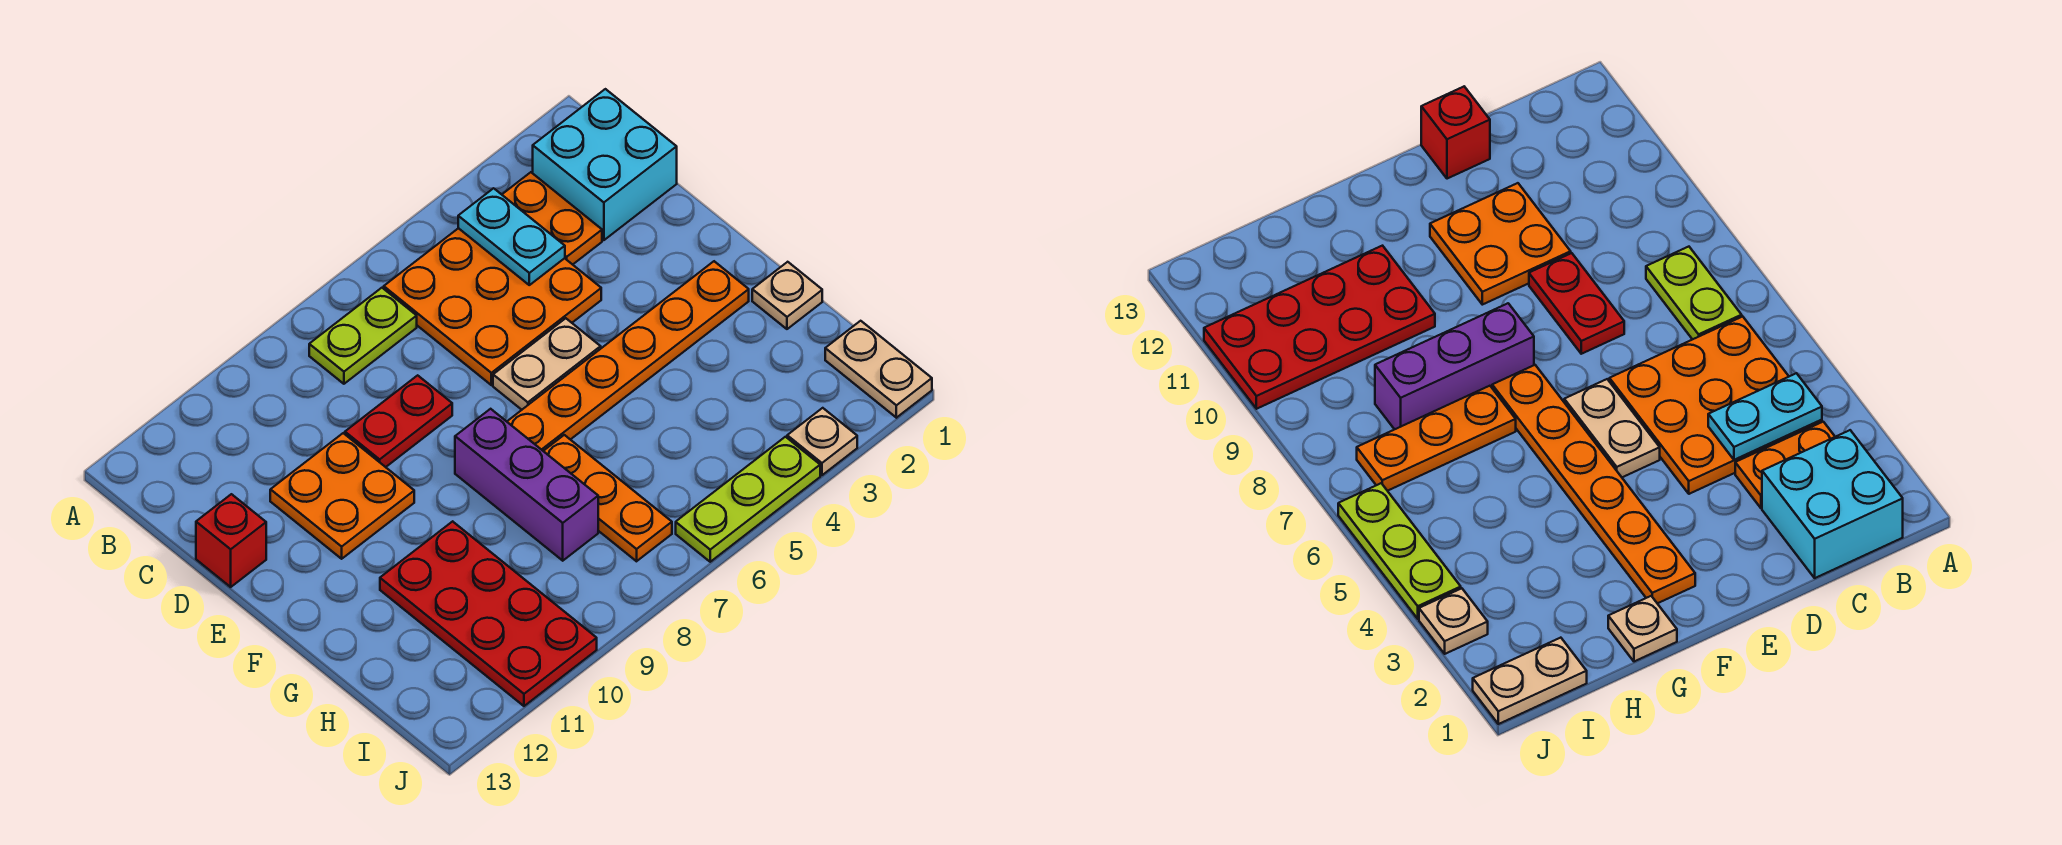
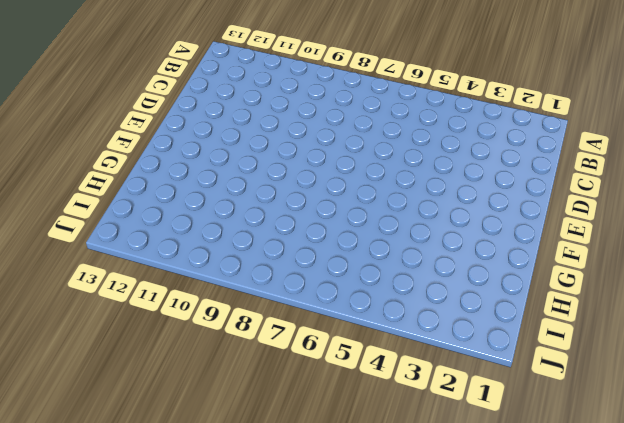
none -> cyan 2x2 brick [533,89,677,240]
none -> orange 1x2 plate [502,172,602,265]
none -> orange 3x3 plate [384,228,601,385]

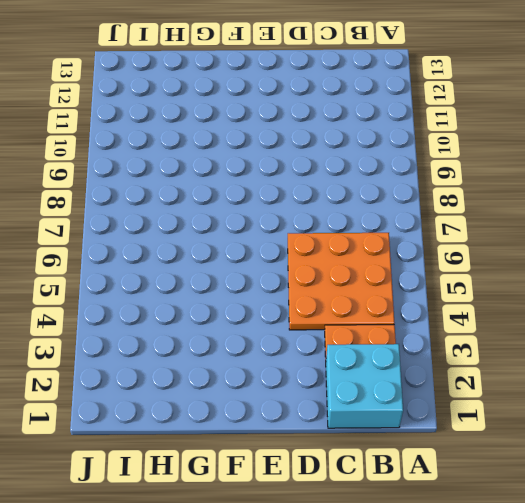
none -> lime 1x2 plate [309,288,417,384]
none -> red 1x2 plate [345,375,452,467]
none -> orange 2x2 plate [270,433,414,559]

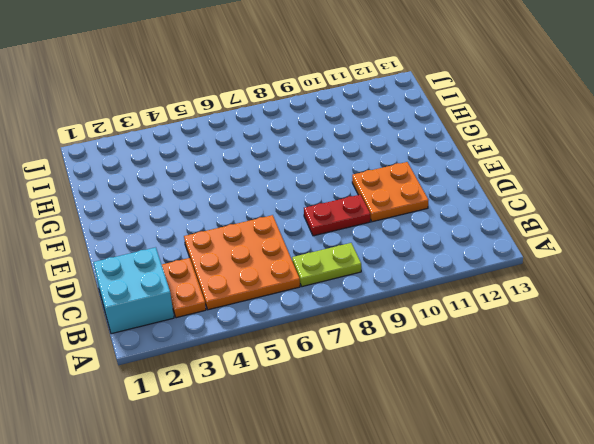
none -> red 1x1 brick [196,494,266,587]
none -> tan 1x2 plate [493,318,601,410]
none -> orange 1x6 plate [507,261,749,451]

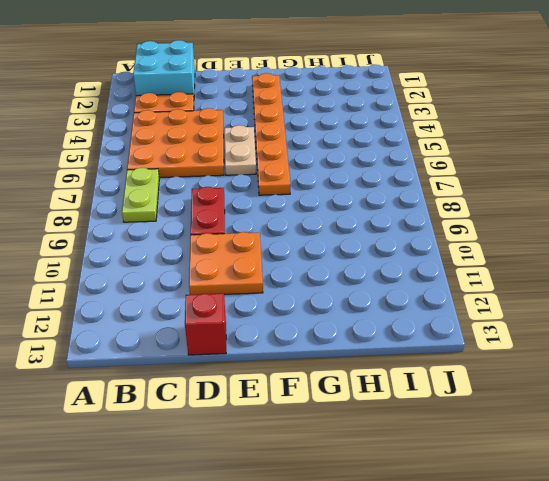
none -> purple 1x3 brick [455,409,598,561]
none -> tan 1x1 plate [752,262,822,329]
none -> orange 1x3 plate [544,435,672,561]

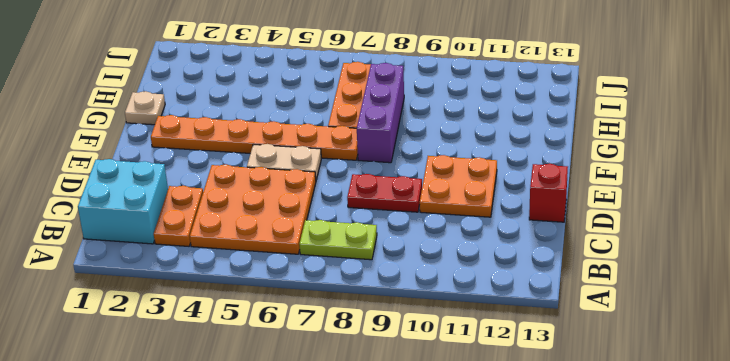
none -> red 2x4 plate [380,521,597,706]
none -> tan 1x2 plate [825,321,932,418]
none -> tan 1x1 plate [787,408,857,475]

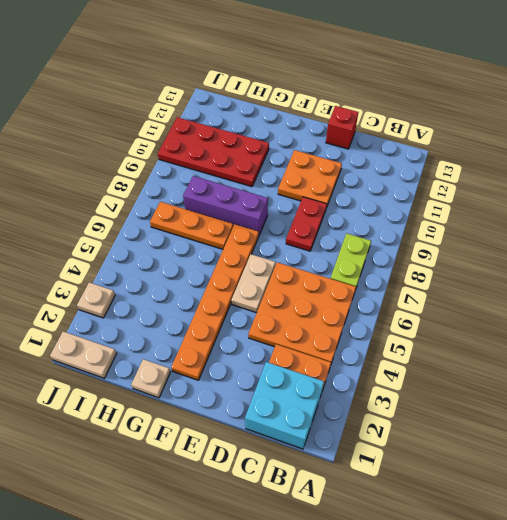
none -> lime 1x3 plate [676,437,820,562]
none -> cyan 1x2 plate [458,188,565,285]

